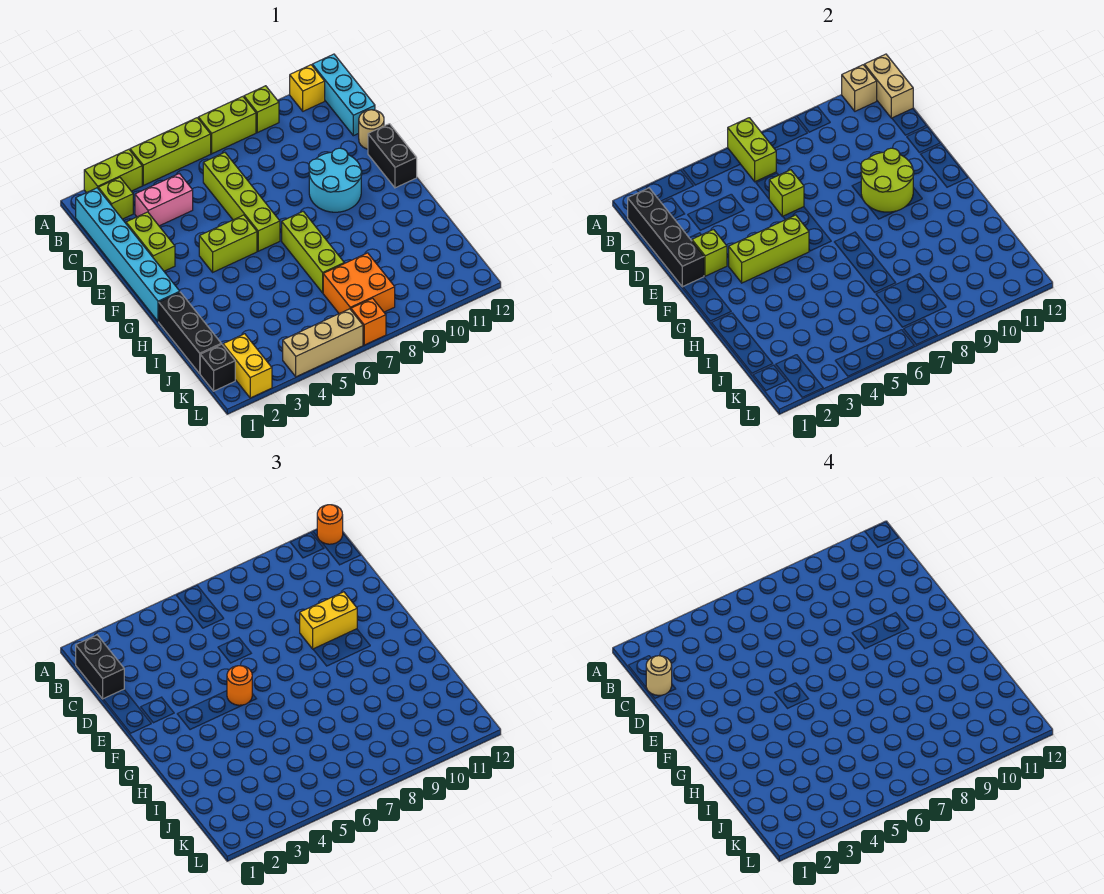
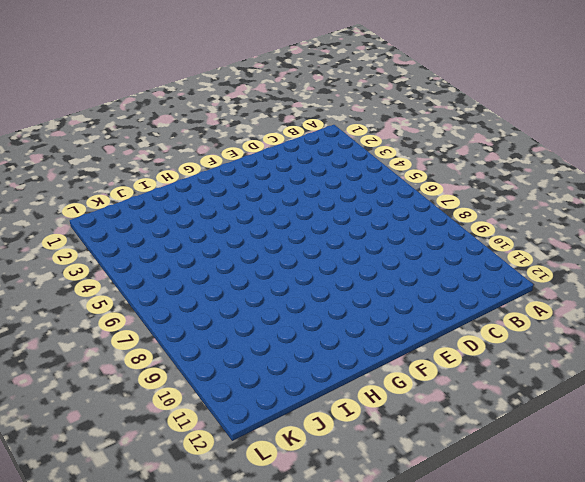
none -> lime 1x2 brick [84,149,142,193]
none -> lime 1x3 brick [130,118,211,185]
none -> lime 1x2 brick [198,97,256,154]
none -> lime 1x1 brick [244,86,279,133]

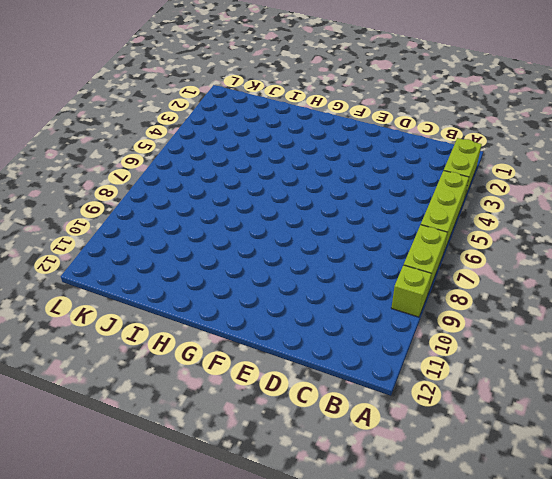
none -> yellow 1x1 brick [290,65,325,111]
none -> cyan 1x3 brick [312,54,375,136]
none -> cyan 1x6 brick [76,188,180,322]
none -> lime 1x1 brick [98,177,133,219]

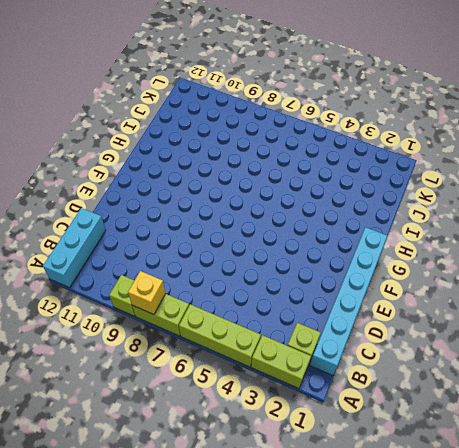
yellow 1x1 brick [128,271,166,315] -> yellow 1x1 brick moved to [290,65,325,111]
none -> pink 1x2 brick [135,174,193,226]
none -> lime 1x4 brick [203,153,280,251]
none -> lime 1x2 brick [126,212,175,271]
none -> tan 1x1 round brick [359,110,384,149]

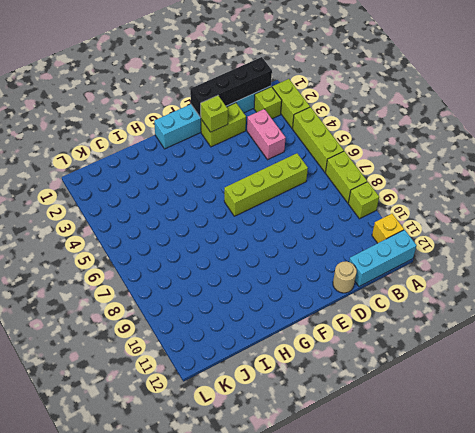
none -> cyan 2x2 round brick [309,148,362,212]
none -> black 1x2 brick [368,124,417,188]
none -> lime 1x2 brick [199,215,257,272]
none -> lime 1x3 brick [282,211,344,293]

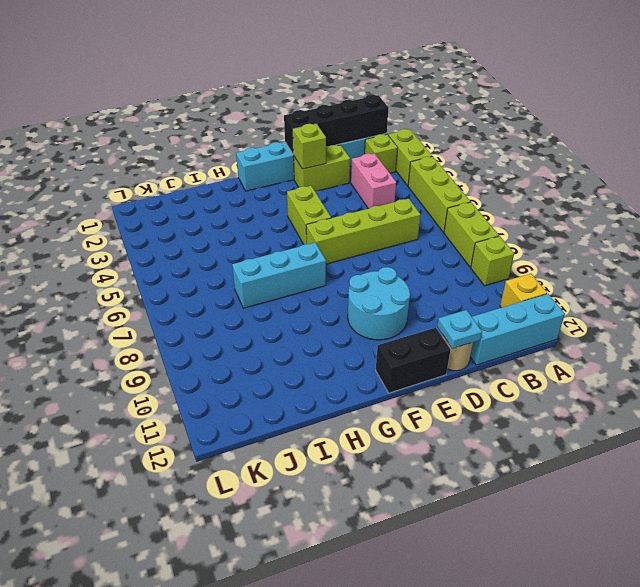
cyan 1x1 plate [437,310,482,349] -> none
cyan 1x3 brick [232,243,326,308] -> lime 1x3 brick [282,211,344,293]
none -> black 1x3 brick [159,292,221,374]
none -> orange 2x2 brick [323,253,395,314]
none -> black 1x1 brick [200,344,235,391]
none -> yellow 1x2 brick [223,334,272,398]

